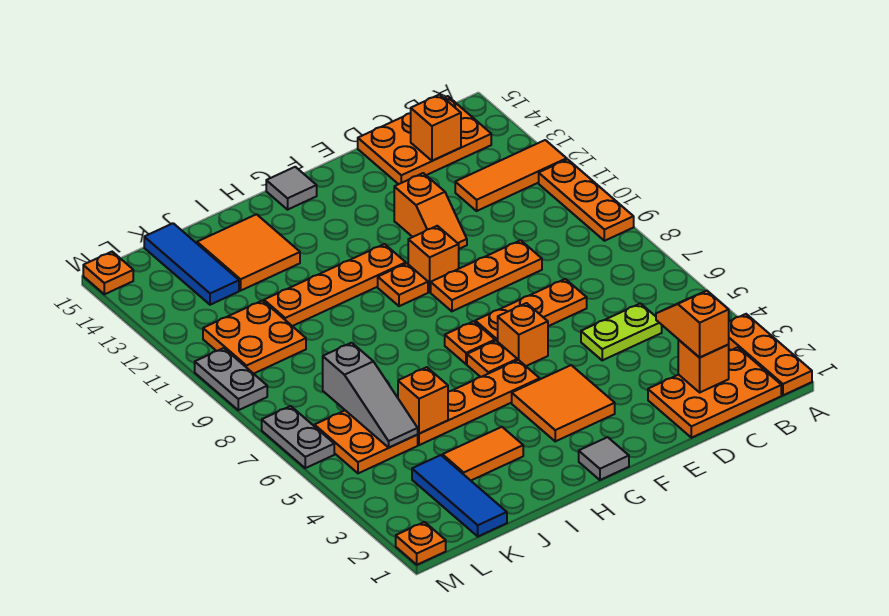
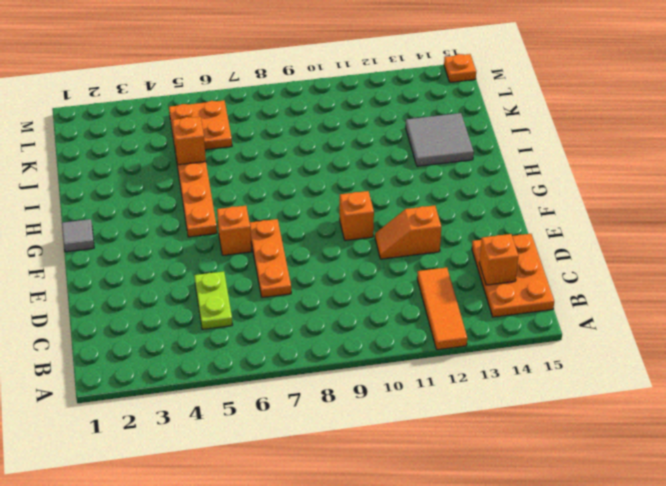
grey 2x2 tile [406,113,474,166] -> orange 2x2 tile [197,214,300,290]
none -> orange 1x3 plate [728,314,812,395]
none -> orange 1x3 plate [539,159,634,241]
none -> orange 2x3 plate [648,347,781,438]
none -> orange 1x3 plate [431,240,542,311]

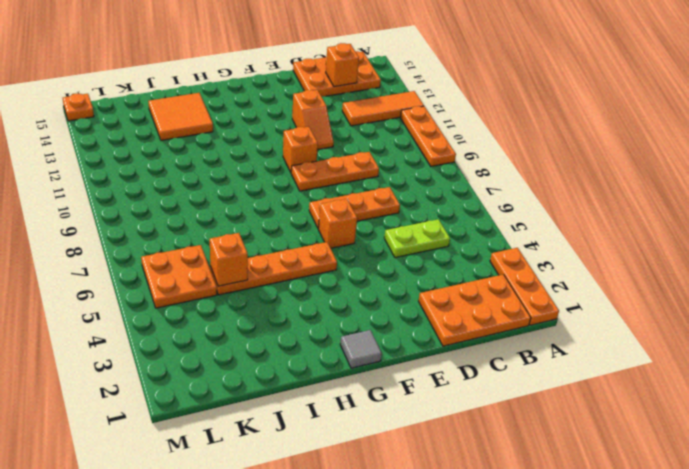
none -> orange 2x2 tile [512,365,615,441]
none -> orange 1x1 plate [467,341,517,377]
none -> orange 1x1 plate [445,321,495,364]
none -> orange 1x1 plate [378,263,428,306]

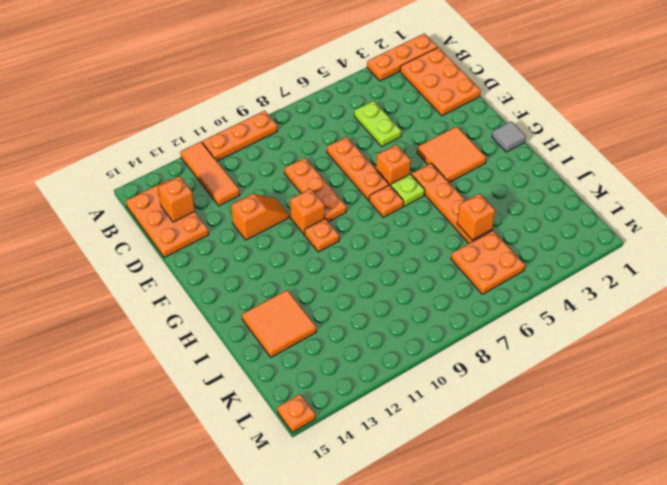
lime 1x1 plate [391,174,425,206] -> orange 1x1 plate [467,341,517,377]
none -> orange 1x4 plate [264,244,406,326]
none -> grey 1x1 tile [266,167,317,210]
none -> orange 1x2 tile [442,427,523,480]
none -> blue 1x3 tile [412,455,507,536]

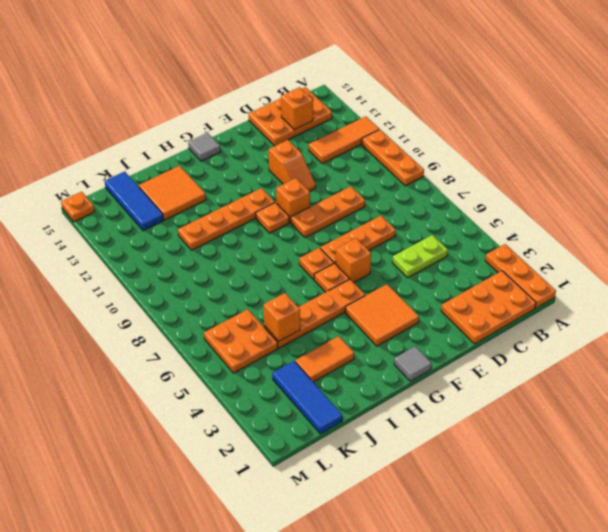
none -> orange 2x2 plate [203,301,306,374]
none -> orange 1x1 plate [396,522,446,565]
none -> grey 1x2 plate [262,406,334,468]
none -> grey 1x2 plate [195,348,267,410]

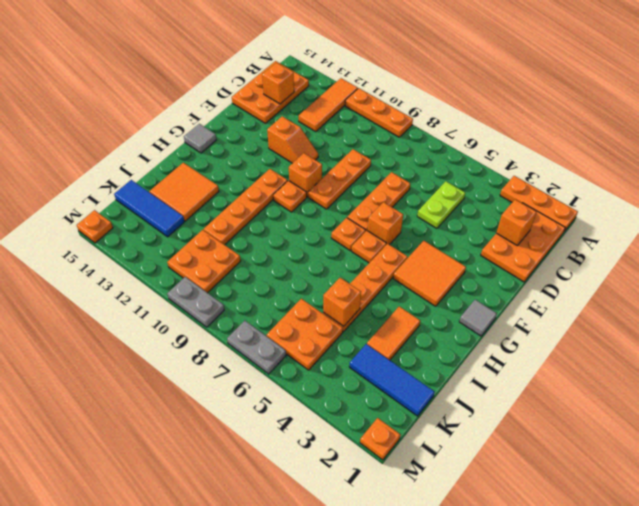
none -> grey 1x3 slope [323,343,418,448]
none -> orange 1x2 slope [656,291,729,358]

